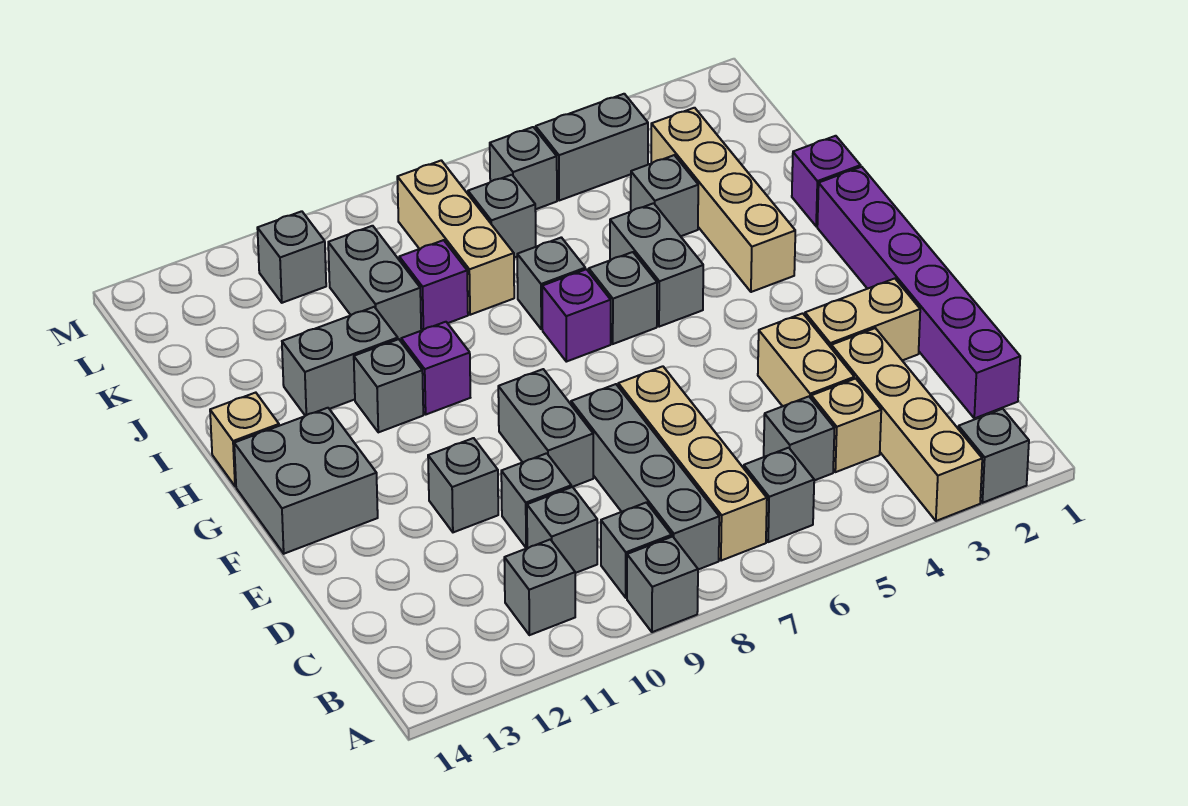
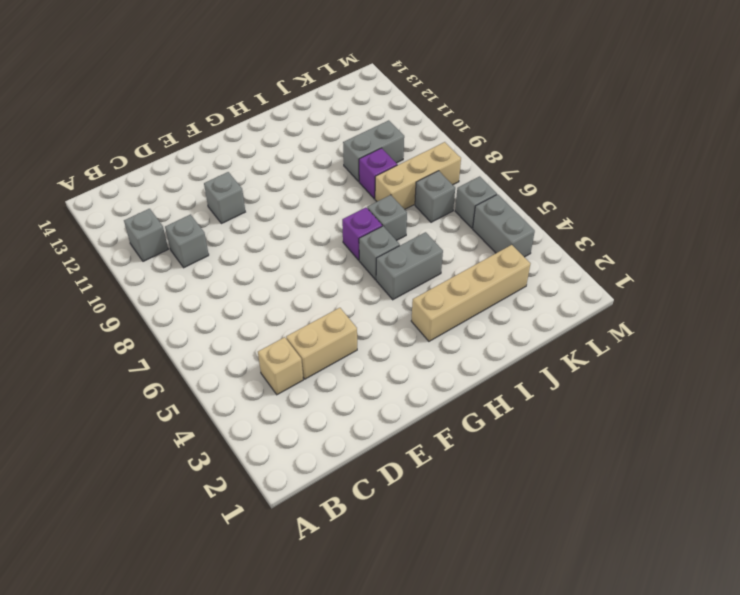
none -> grey 1x1 brick [958,409,1029,503]
none -> tan 1x4 brick [831,328,982,521]
none -> grey 1x1 brick [627,537,698,632]
none -> grey 1x1 brick [744,448,814,542]

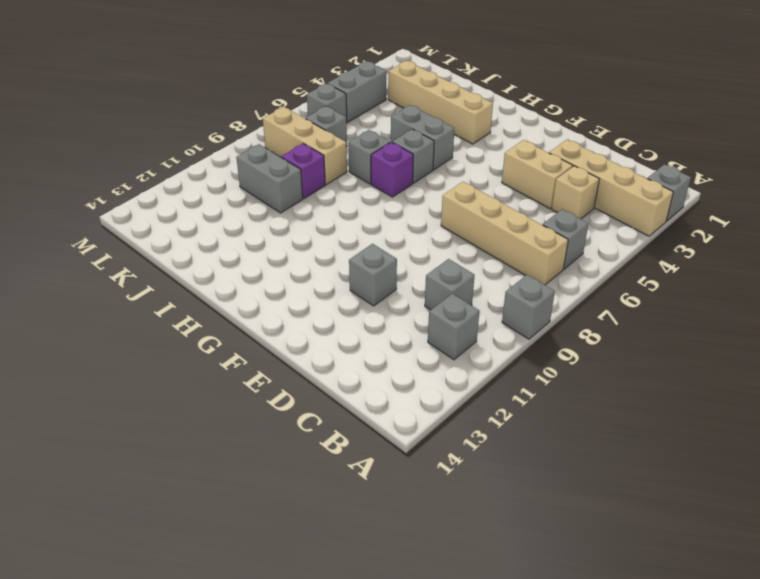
none -> grey 1x4 brick [571,384,719,570]
none -> grey 1x1 brick [601,502,672,598]
none -> purple 1x6 brick [817,167,1020,418]
none -> grey 1x1 brick [764,397,834,480]

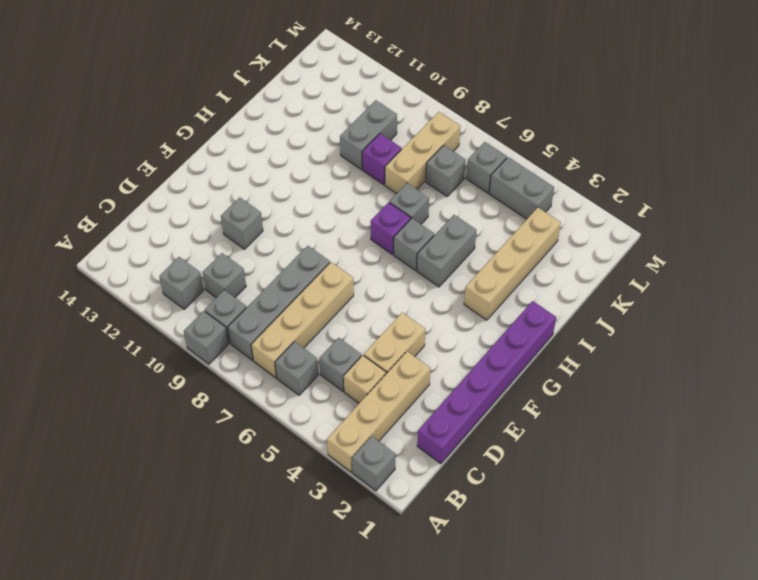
none -> grey 1x1 brick [501,453,571,548]
none -> tan 1x2 brick [805,279,920,360]
none -> grey 1x2 brick [498,369,593,487]
none -> grey 2x2 brick [234,408,378,554]

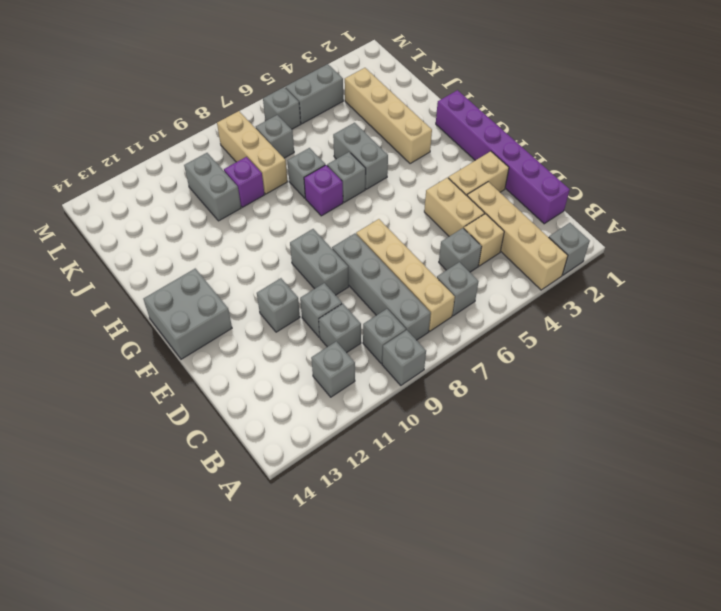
none -> purple 1x1 brick [401,322,470,414]
none -> grey 1x1 brick [354,339,423,432]
none -> tan 1x1 brick [210,393,279,486]
none -> purple 1x1 brick [792,136,861,226]

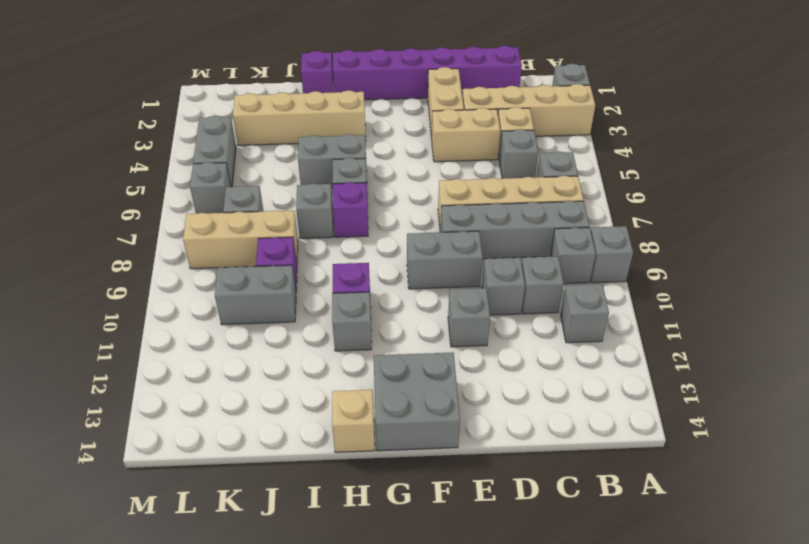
none -> grey 1x2 brick [282,307,398,416]
none -> grey 1x1 brick [631,155,698,236]
none -> grey 1x1 brick [257,211,326,303]

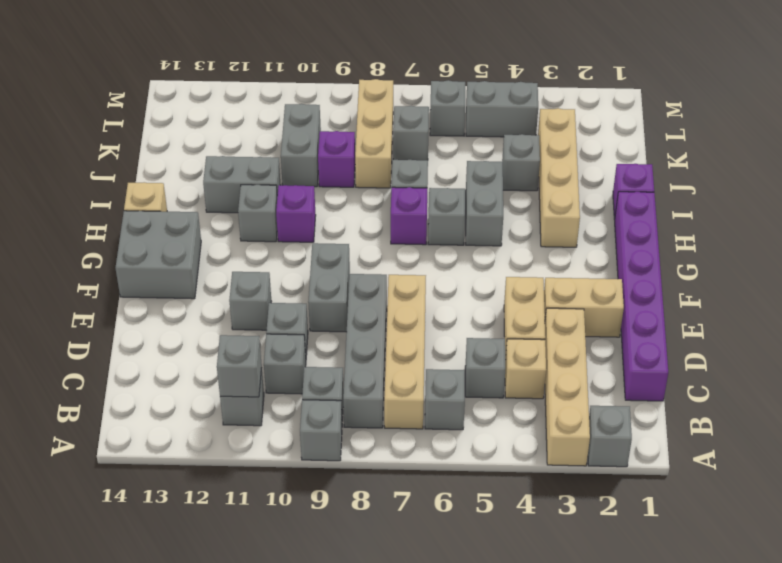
grey 1x1 brick [217,335,262,397] -> grey 1x1 brick moved to [257,211,326,303]

